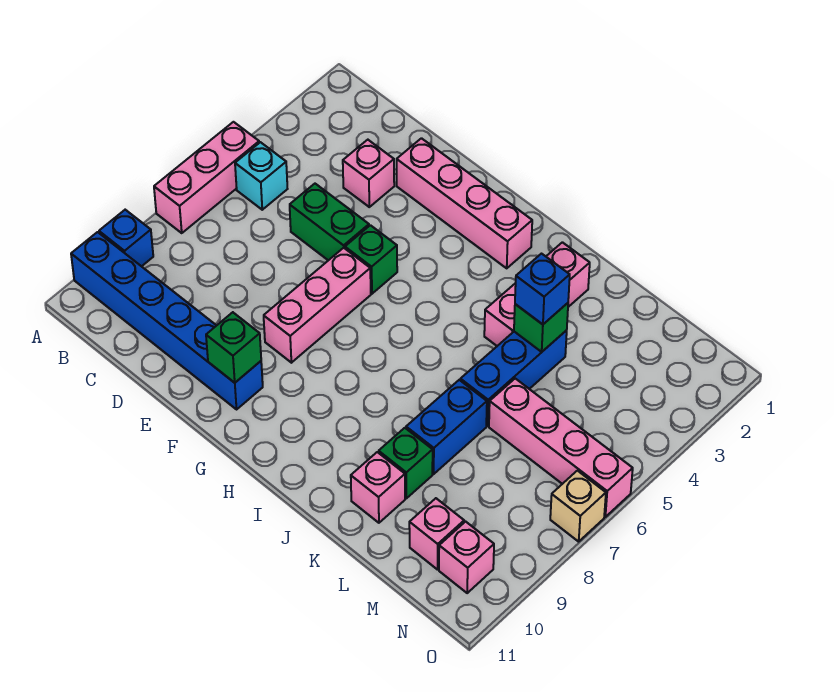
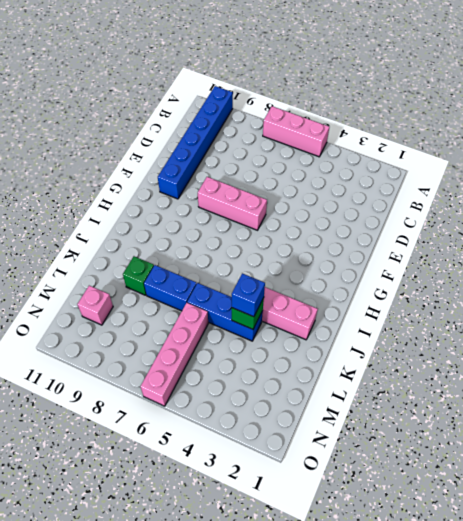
none -> blue 1x1 brick [99,210,153,266]
none -> cyan 1x1 brick [235,142,287,210]
none -> pink 1x1 brick [343,140,394,207]

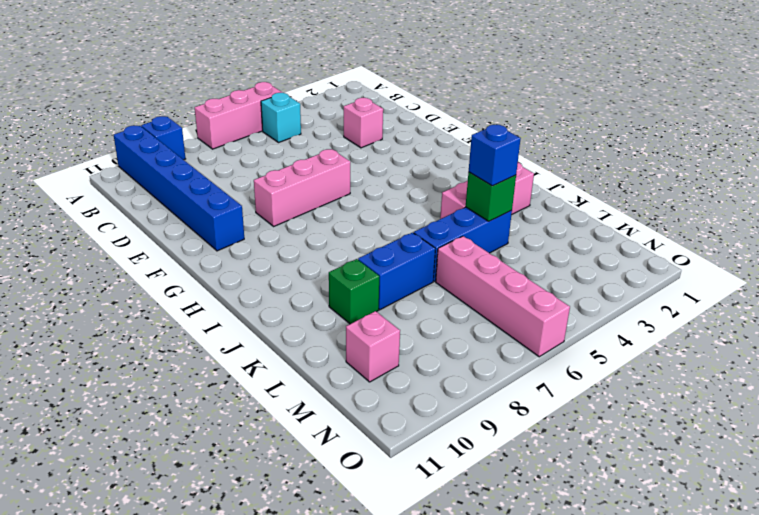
none -> green 1x2 brick [290,184,369,260]
none -> pink 1x4 brick [397,138,532,268]
none -> green 1x1 brick [345,225,397,294]

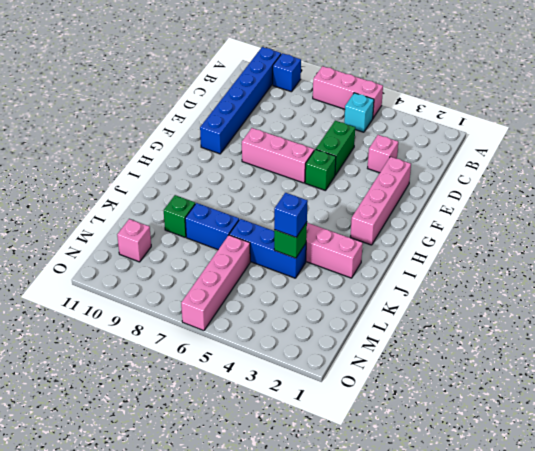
none -> pink 1x1 brick [351,452,405,523]
none -> pink 1x1 brick [439,522,494,593]
none -> tan 1x1 brick [550,471,606,542]

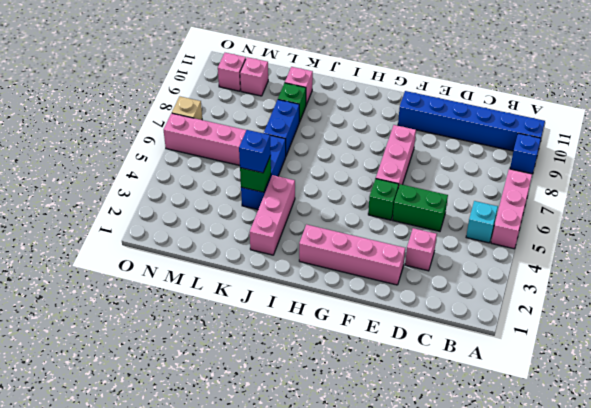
none -> green 1x1 brick [206,312,261,383]

